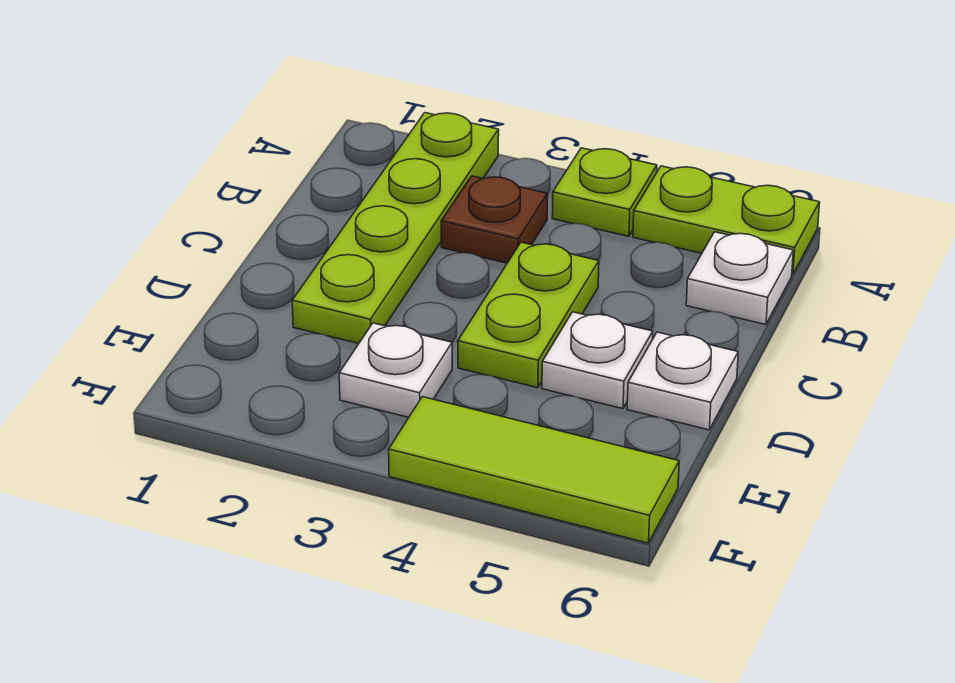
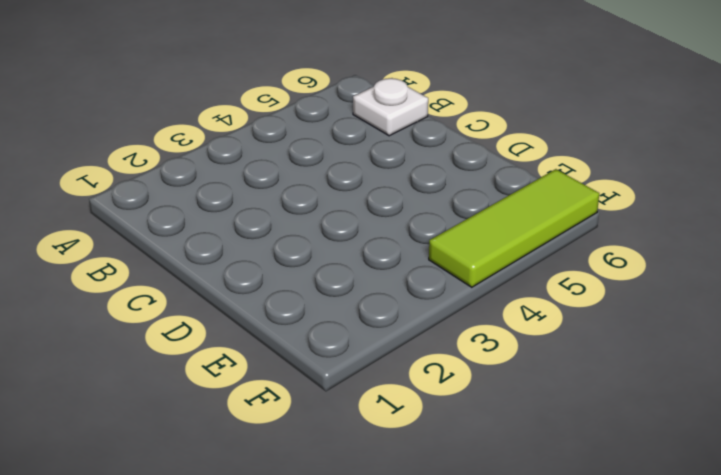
none -> lime 1x4 plate [292,113,499,344]
none -> lime 1x1 plate [552,148,657,236]

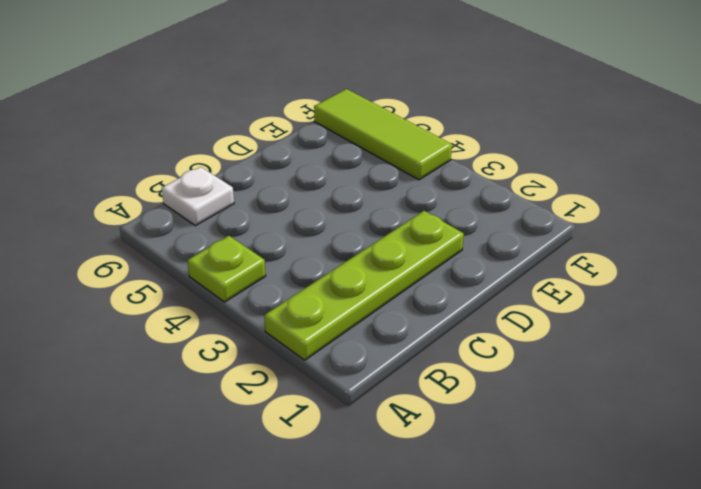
none -> lime 1x2 plate [633,166,820,274]
none -> brown 1x1 plate [441,176,548,263]

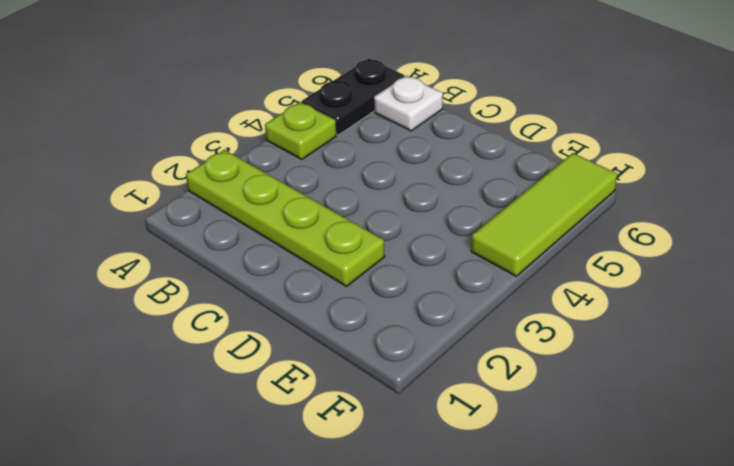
black 1x2 plate [302,59,404,135] -> lime 1x2 plate [633,166,820,274]
none -> brown 1x1 plate [441,176,548,263]
none -> lime 1x2 plate [458,242,599,388]

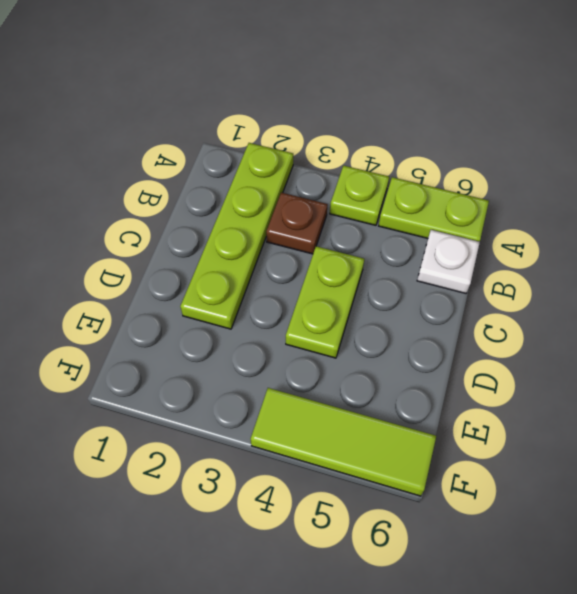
none -> white 1x1 plate [542,312,653,409]
none -> white 1x1 plate [627,332,738,430]

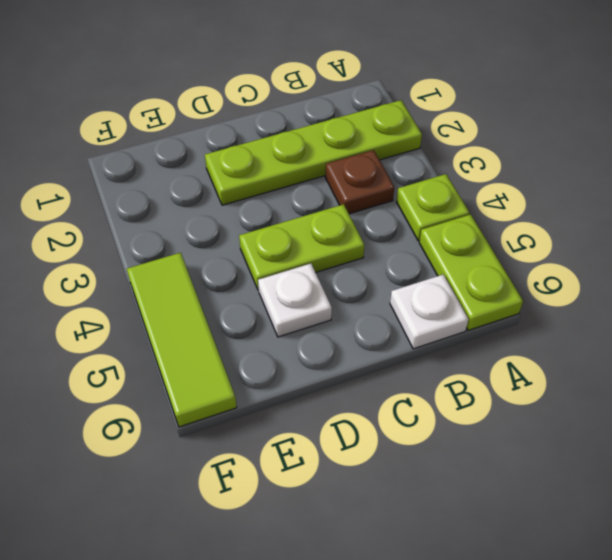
none -> white 1x1 plate [627,332,738,430]
none -> white 1x1 plate [339,323,452,417]

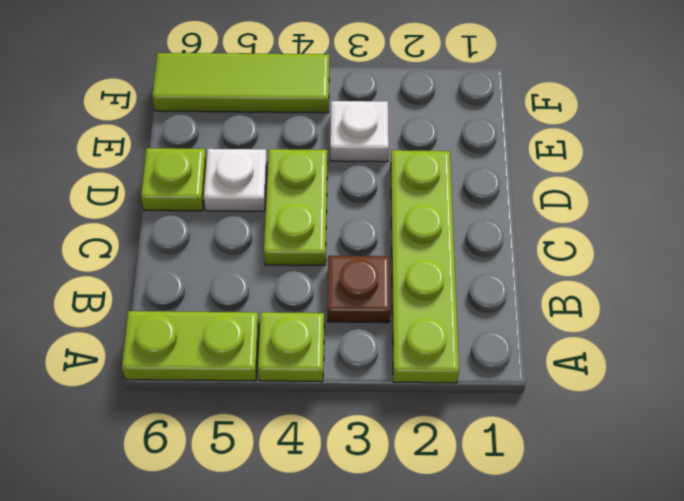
lime 1x1 plate [141,148,207,211] -> white 1x1 plate [627,332,738,430]
none -> white 1x1 plate [686,232,793,324]

